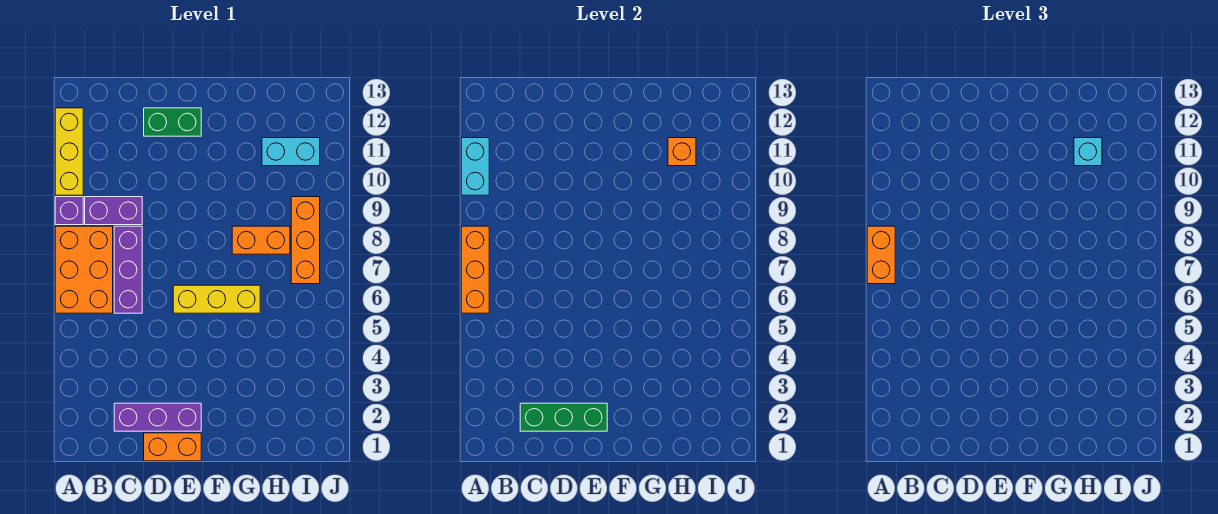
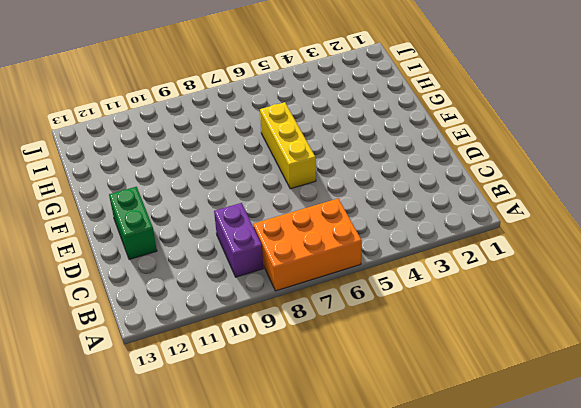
none -> purple 1x1 brick [55,197,83,225]
none -> yellow 1x3 brick [55,108,83,195]
none -> purple 1x3 brick [114,403,201,431]

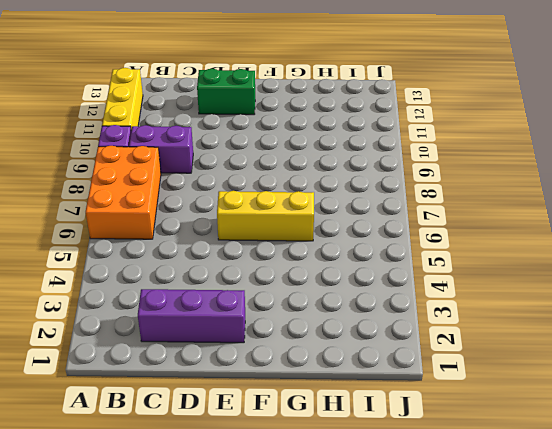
none -> purple 1x3 brick [114,226,142,313]
none -> orange 1x2 brick [144,433,201,461]
none -> orange 1x2 brick [232,226,290,254]

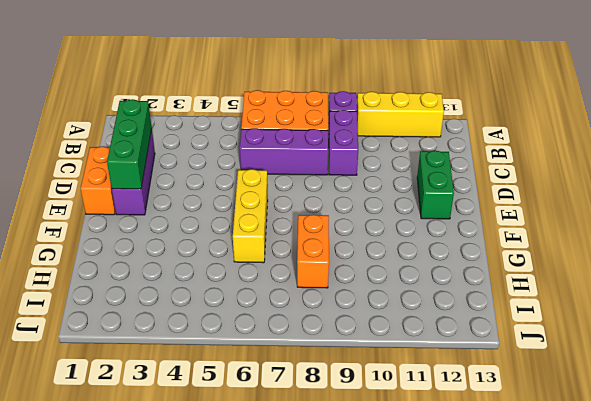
none -> cyan 1x2 brick [262,138,320,166]
none -> orange 1x3 brick [291,197,320,284]
none -> orange 1x3 brick [461,226,489,313]

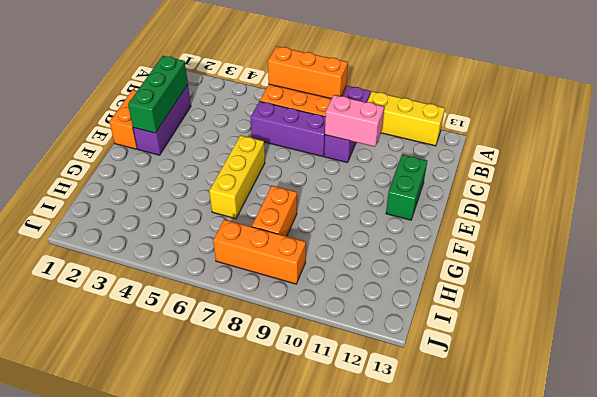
pink 1x2 brick [325,95,384,147] -> none
none -> cyan 1x2 brick [262,138,320,166]
none -> cyan 1x2 brick [461,138,489,195]
none -> orange 1x1 brick [668,138,696,166]

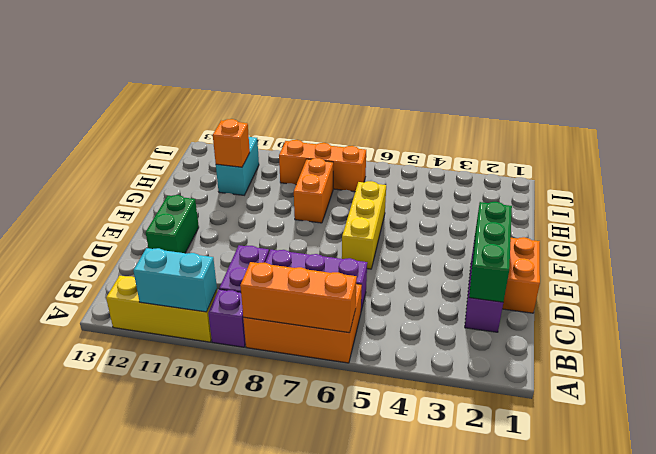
none -> orange 1x2 brick [867,226,895,284]
none -> cyan 1x1 brick [1074,138,1102,166]

